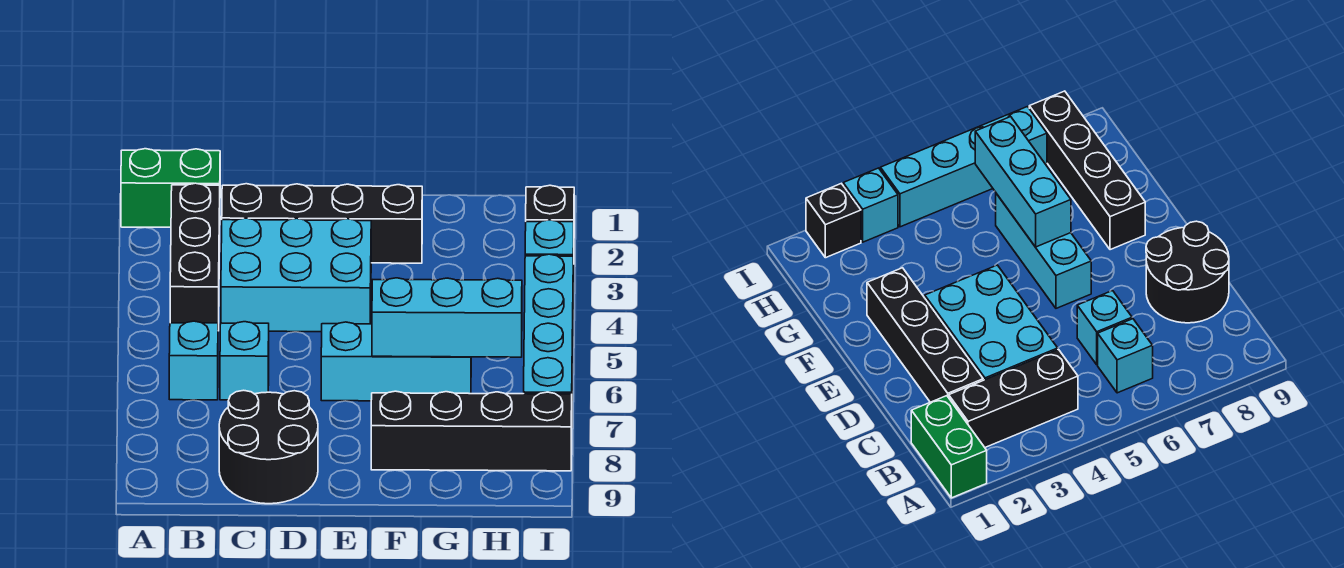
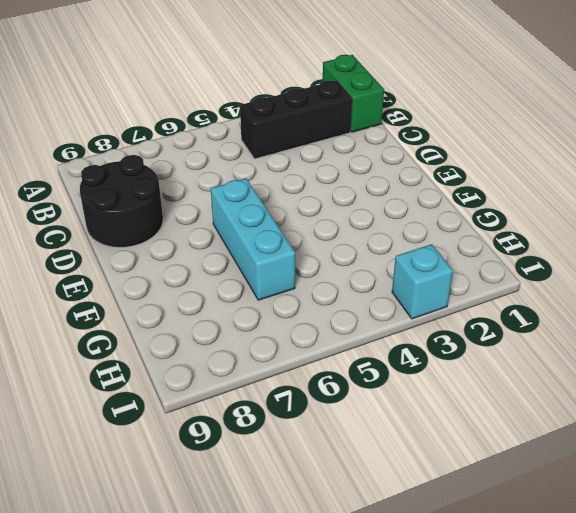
none -> cyan 1x1 brick [169,321,218,400]
none -> black 1x4 brick [222,184,422,263]
none -> cyan 2x3 brick [221,218,371,332]

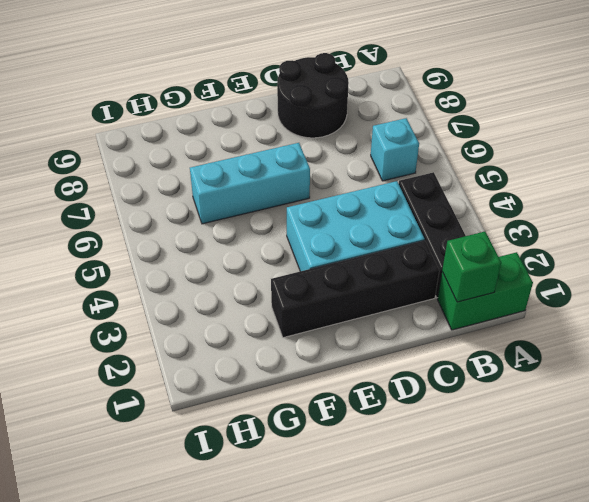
green 1x1 brick [442,232,501,302] -> none
none -> cyan 1x1 brick [220,322,269,400]
none -> black 1x4 brick [371,391,572,471]
none -> black 1x1 brick [526,185,574,222]

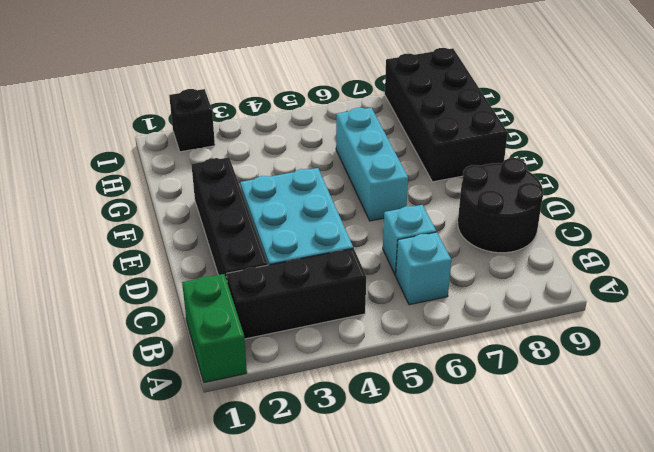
black 2x4 brick [385,48,508,182] -> black 1x4 brick [371,391,572,471]
none -> cyan 1x1 brick [525,220,574,292]
none -> cyan 1x4 brick [524,254,573,394]
none -> cyan 1x3 brick [372,278,522,357]

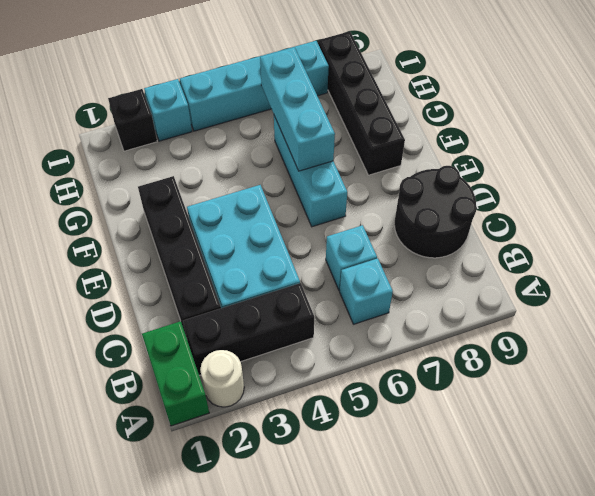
white 1x1 round brick [200,350,244,407] -> none

